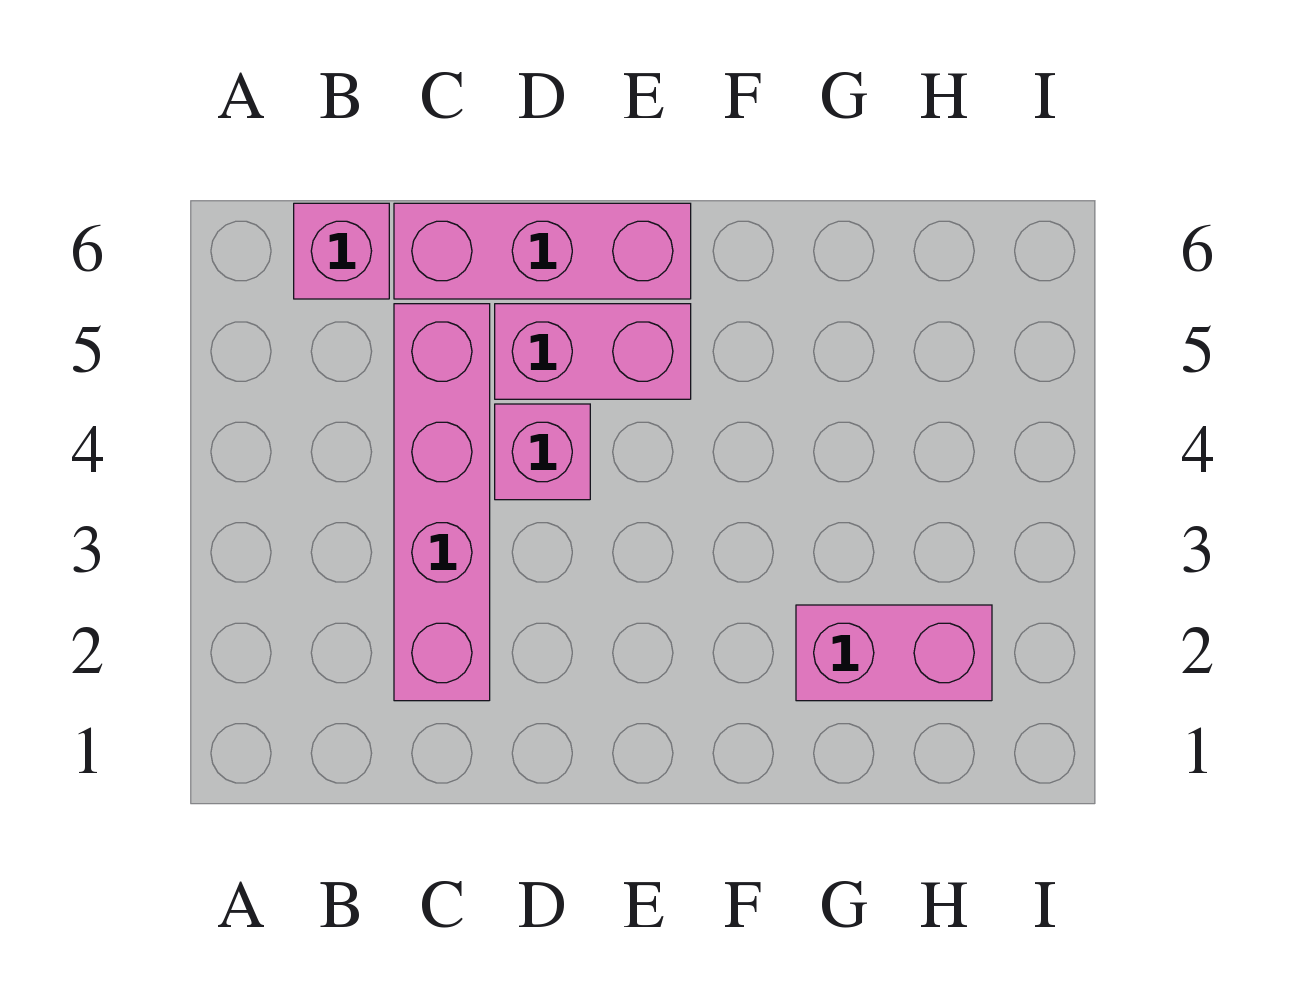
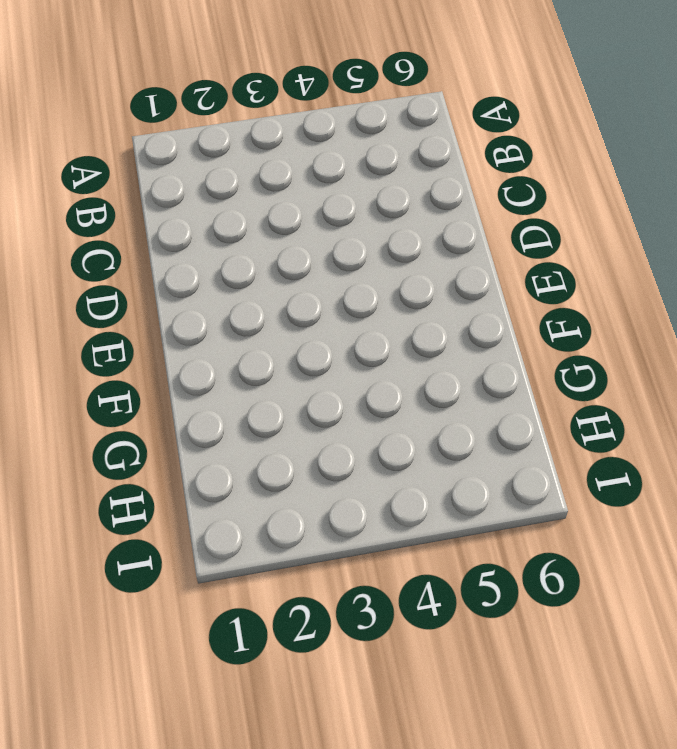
none -> pink 1x1 brick [294,203,389,299]
none -> pink 1x4 brick [394,304,490,701]

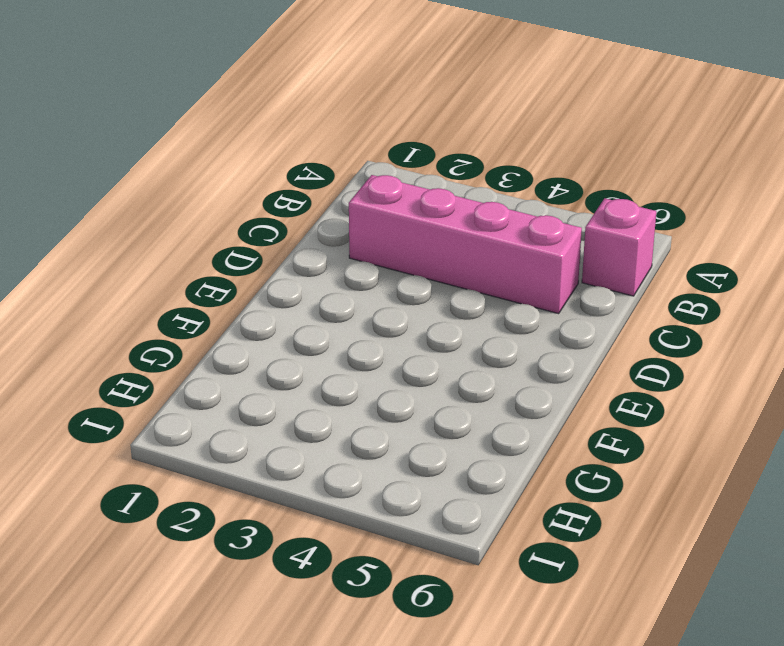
none -> pink 1x3 brick [394,203,691,299]
none -> pink 1x1 brick [495,404,590,500]

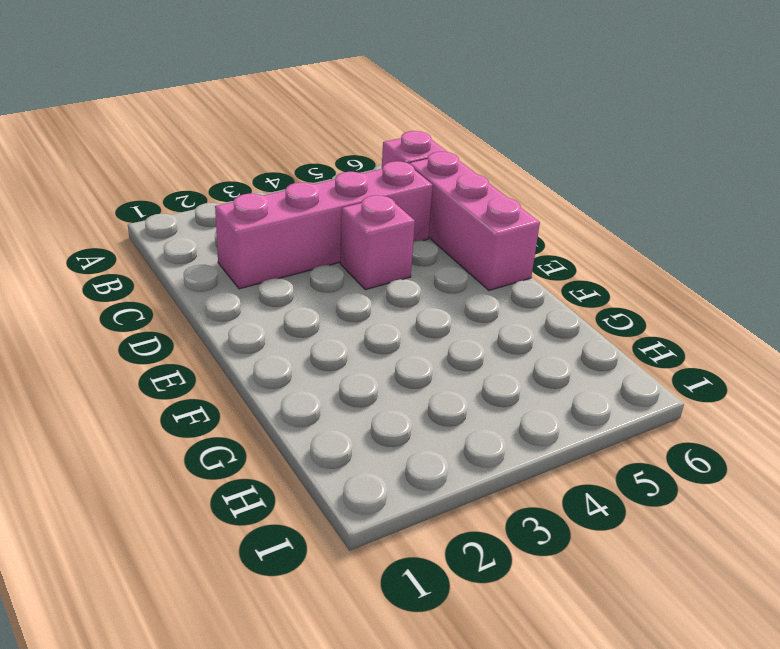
none -> pink 1x2 brick [495,304,691,399]
none -> pink 1x2 brick [796,605,992,701]

